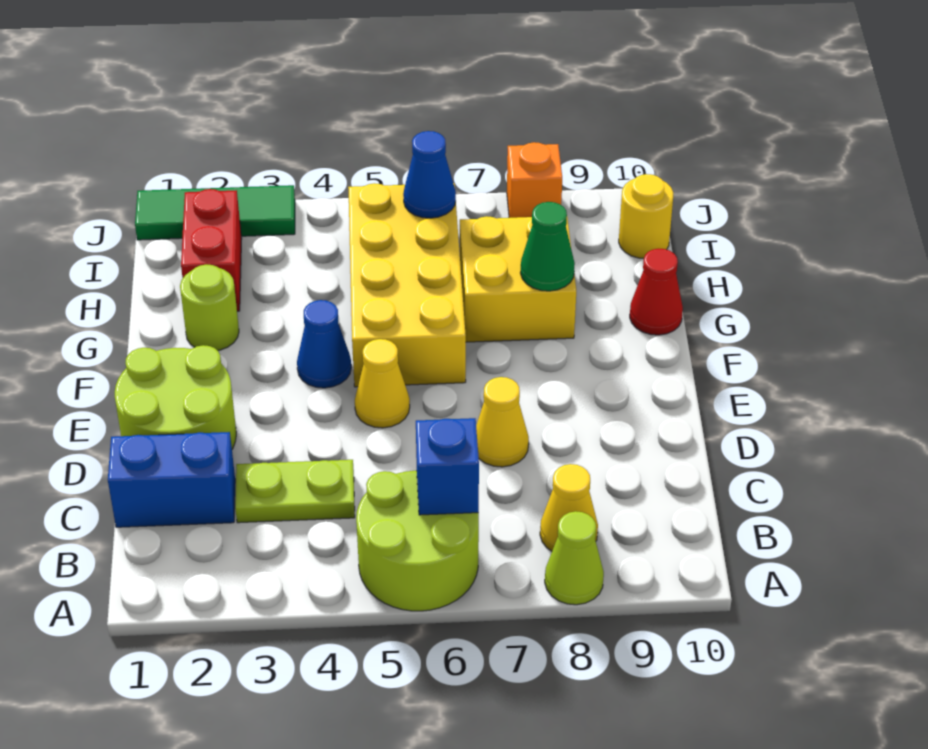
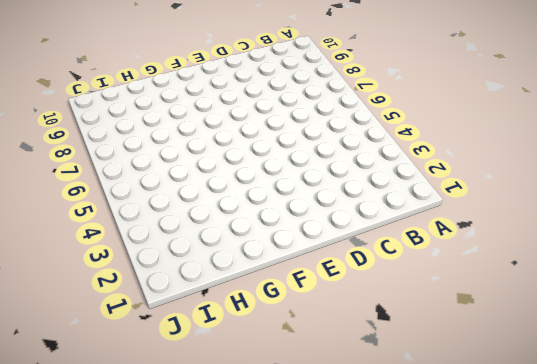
none -> lime 2x2 round brick [356,471,479,611]
none -> lime 1x1 cone [545,511,604,605]
none -> yellow 1x1 cone [540,464,598,551]

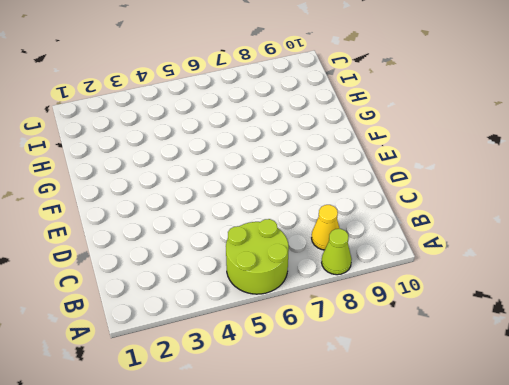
none -> blue 1x2 brick [108,432,235,527]
none -> lime 1x2 plate [235,460,355,523]
none -> lime 2x2 round brick [115,345,236,449]

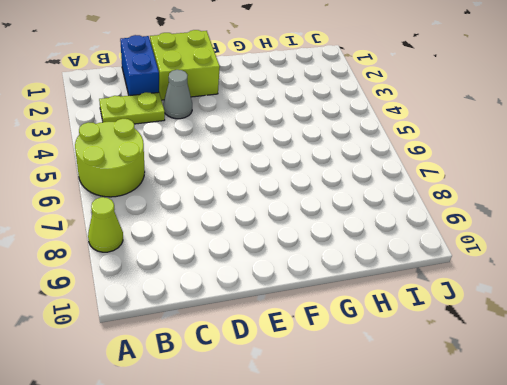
lime 1x2 plate [99,92,165,124] -> lime 1x2 plate turned to [235,460,355,523]
lime 2x2 brick [150,30,220,100] -> lime 2x2 round brick [115,345,236,449]
grey 1x1 cone [163,70,192,119] -> none
none -> yellow 1x1 cone [540,464,598,551]
none -> yellow 1x1 cone [476,377,529,467]
none -> yellow 1x1 cone [355,339,410,428]

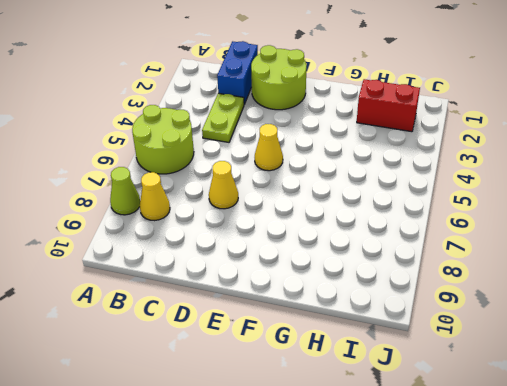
none -> blue 1x1 cone [297,300,351,388]
none -> yellow 2x4 brick [348,183,466,387]
none -> lime 1x1 round brick [180,264,239,351]

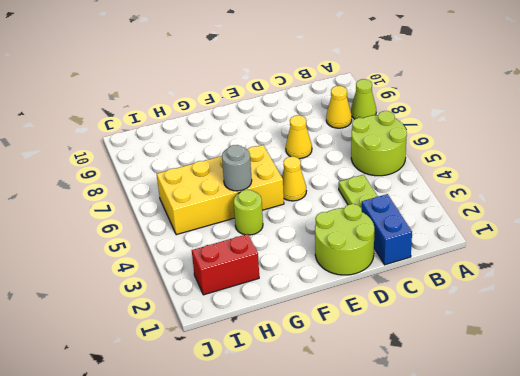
lime 1x1 round brick [234,190,263,235] -> lime 1x1 round brick moved to [180,264,239,351]
grey 1x1 round brick [222,145,252,191] -> none
none -> blue 1x1 cone [297,300,351,388]
none -> yellow 2x2 brick [460,216,576,342]
none -> red 1x1 cone [630,249,683,335]

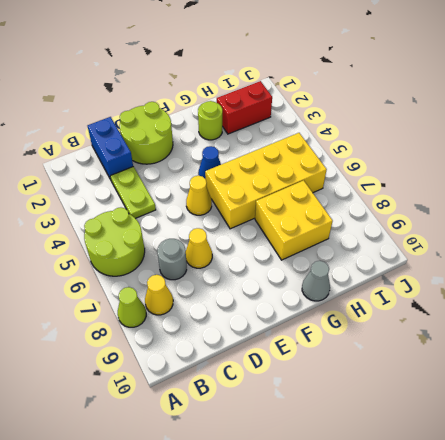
grey 1x1 round brick [157,239,187,280] -> none
grey 1x1 cone [302,261,330,301] -> red 1x1 cone [630,249,683,335]
none -> yellow 1x1 round brick [619,174,673,258]
none -> green 1x3 tile [135,185,295,240]
none -> orange 1x1 brick [507,142,562,218]

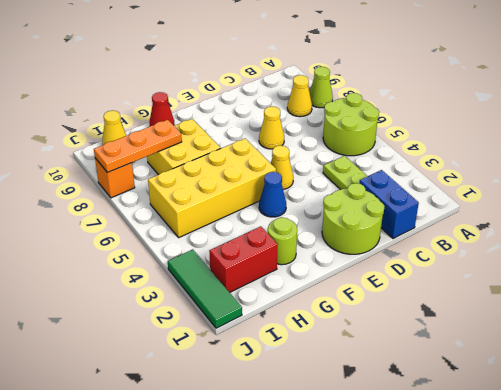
orange 1x3 plate [94,120,182,173] -> none
yellow 1x1 cone [102,110,126,145] -> yellow 1x1 round brick [619,174,673,258]
none -> blue 1x1 brick [416,418,479,515]
none -> green 1x1 cone [521,202,575,291]
none -> blue 1x1 cone [403,131,456,218]

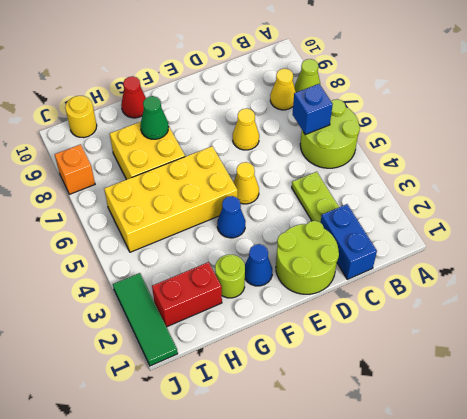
blue 1x1 cone [245,244,272,286] -> blue 1x1 cone moved to [403,131,456,218]

